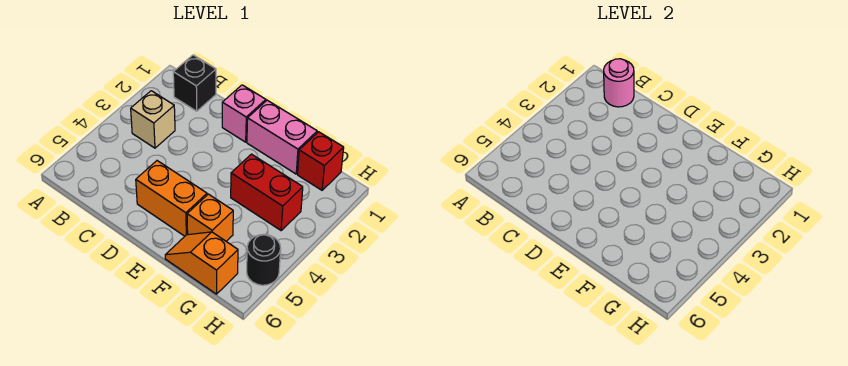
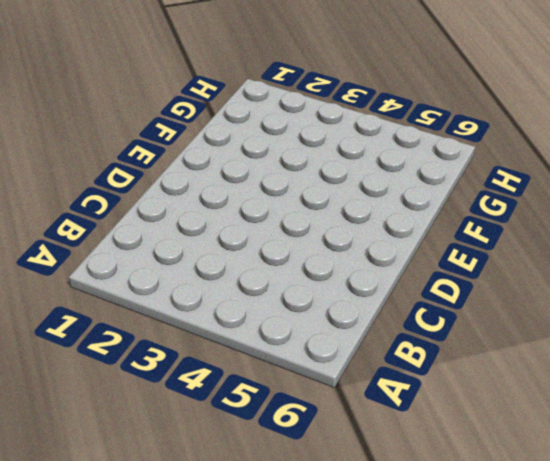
none -> black 1x1 brick [173,55,216,111]
none -> tan 1x1 brick [131,91,175,148]

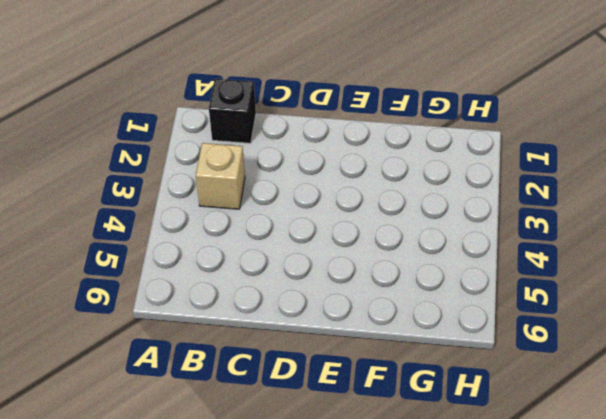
none -> pink 1x1 brick [222,85,266,142]
none -> orange 1x2 brick [136,161,207,236]

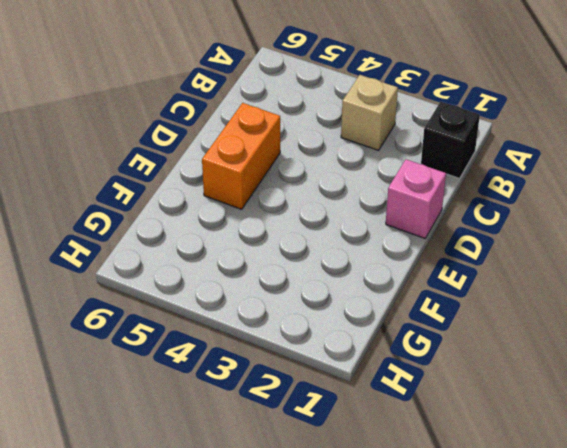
none -> pink 1x2 brick [247,100,317,174]
none -> red 1x2 brick [231,154,303,230]

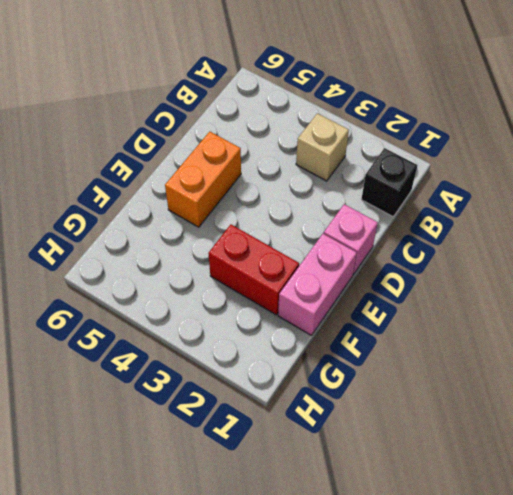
red 1x2 brick [208,225,299,315] -> red 1x2 brick turned to [231,154,303,230]
none -> orange 1x1 brick [187,194,233,241]
none -> orange 1x2 slope [165,232,238,294]

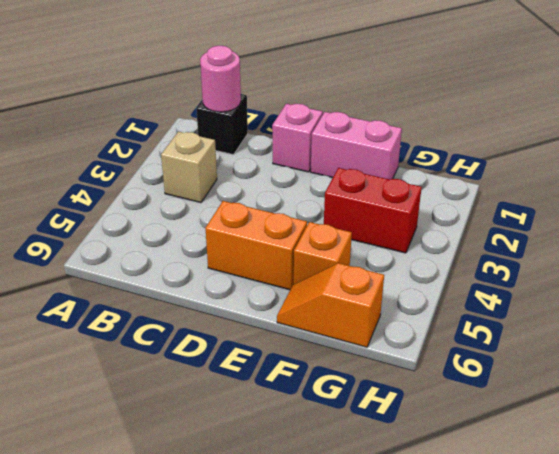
none -> red 1x1 brick [298,132,344,190]
none -> black 1x1 round brick [247,234,281,285]

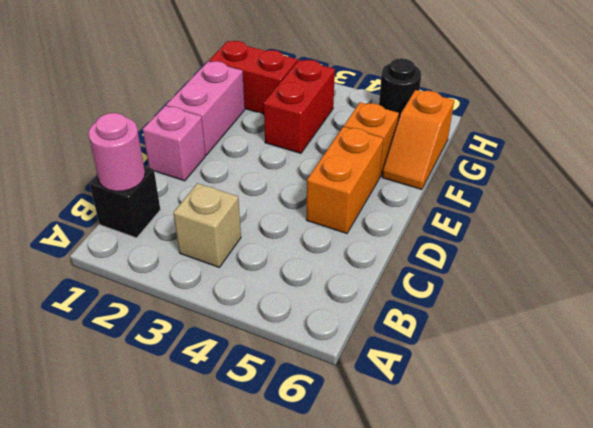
red 1x2 brick [209,41,297,114] -> red 1x1 brick [298,132,344,190]

